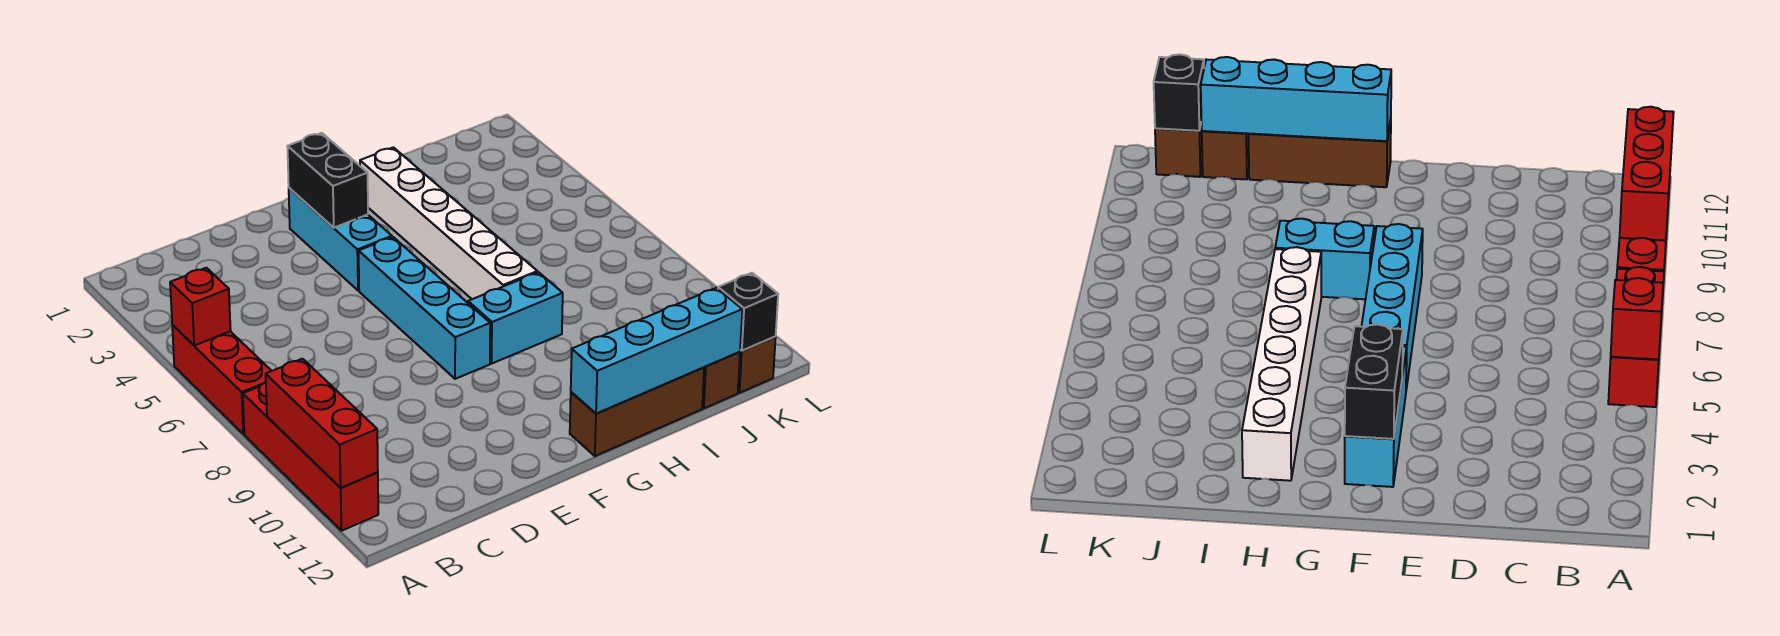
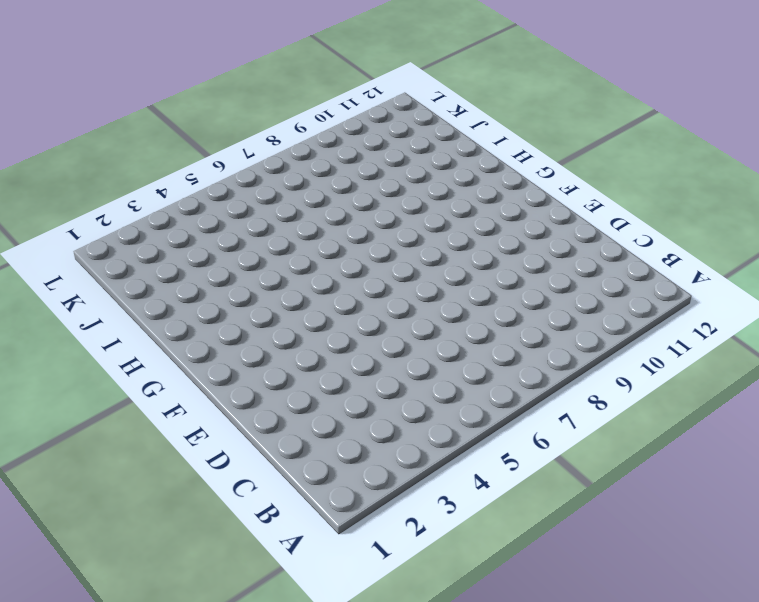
none -> red 1x3 brick [172,325,271,434]
none -> red 1x4 brick [243,382,378,531]
none -> cyan 1x3 brick [289,188,392,291]

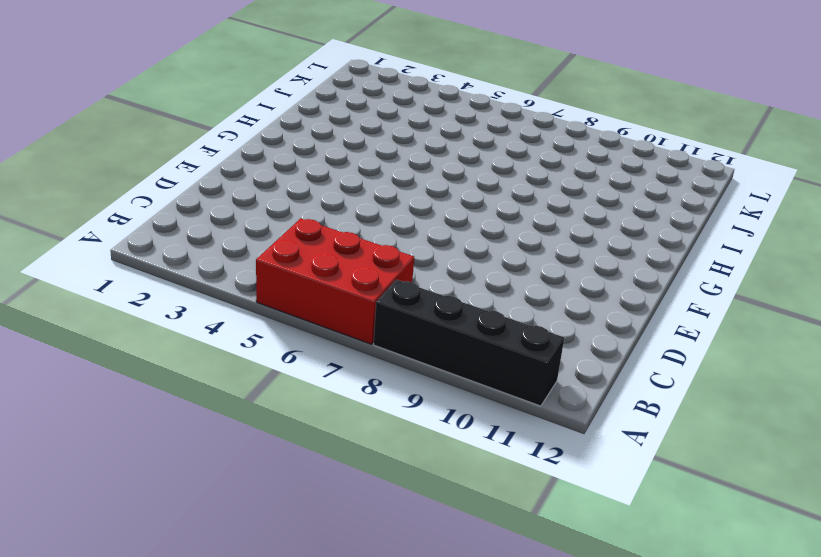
red 2x3 brick [256,218,414,344] -> red 1x3 brick [172,325,271,434]
black 1x4 brick [374,280,564,406] -> red 1x4 brick [243,382,378,531]
none -> cyan 1x3 brick [289,188,392,291]
none -> cyan 1x4 brick [359,237,490,379]
none -> cyan 1x2 brick [468,272,563,363]

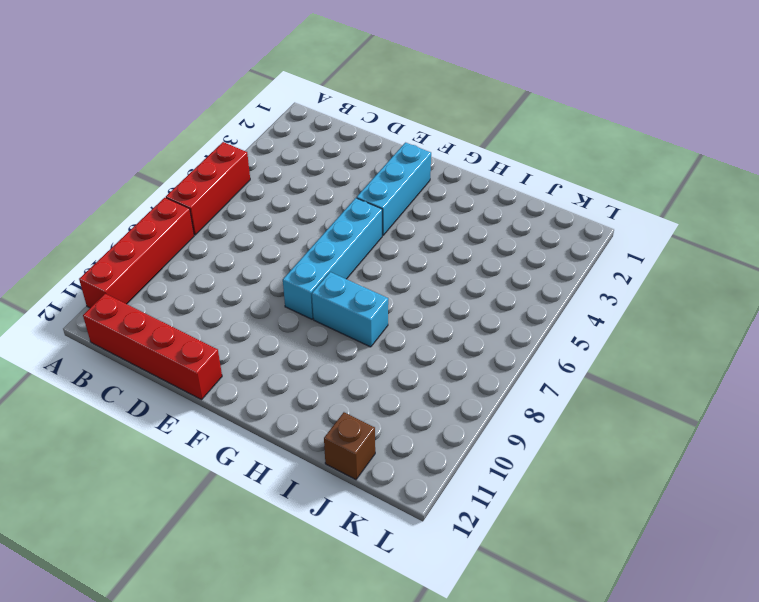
red 1x4 brick [83,294,222,400] -> none
none -> brown 1x3 brick [570,368,704,456]
none -> white 1x6 brick [360,147,537,299]
none -> brown 1x1 brick [738,337,776,393]

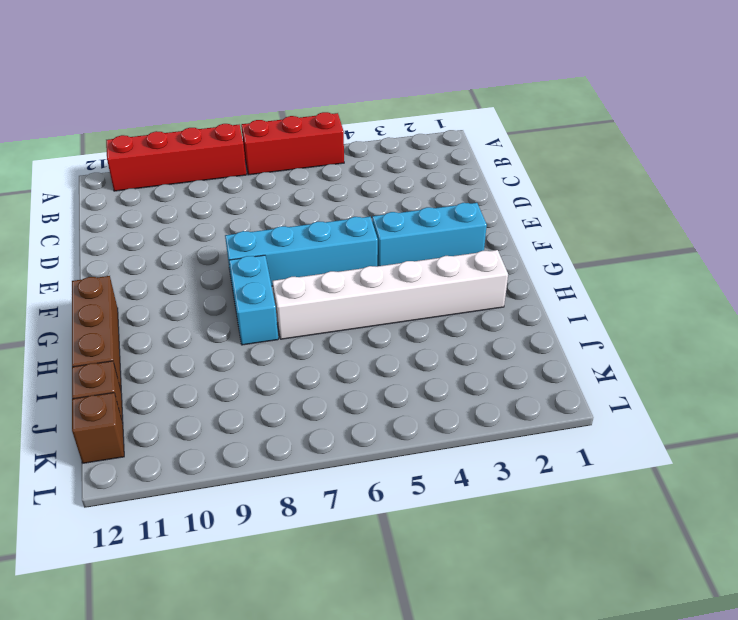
none -> red 1x1 brick [170,268,231,345]
none -> red 1x3 brick [266,359,378,488]
none -> black 1x2 brick [287,133,368,228]

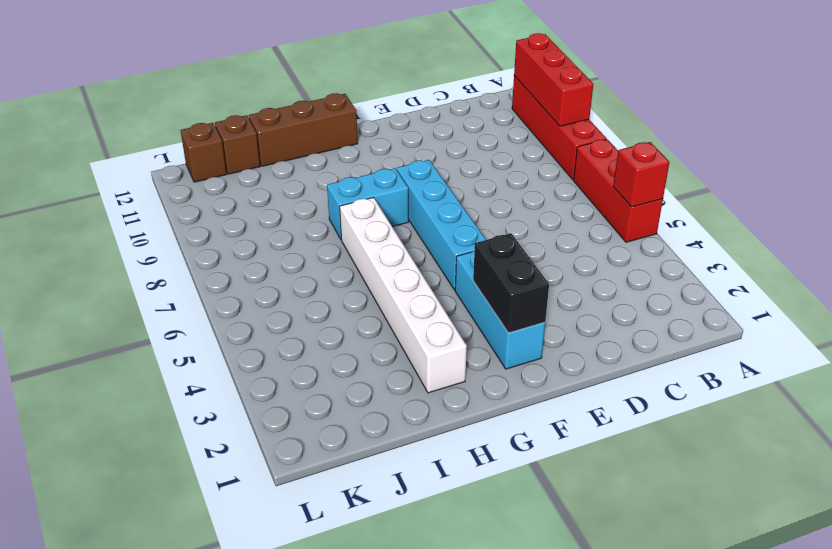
none -> cyan 1x4 brick [571,288,742,414]
none -> black 1x1 brick [718,273,778,351]

